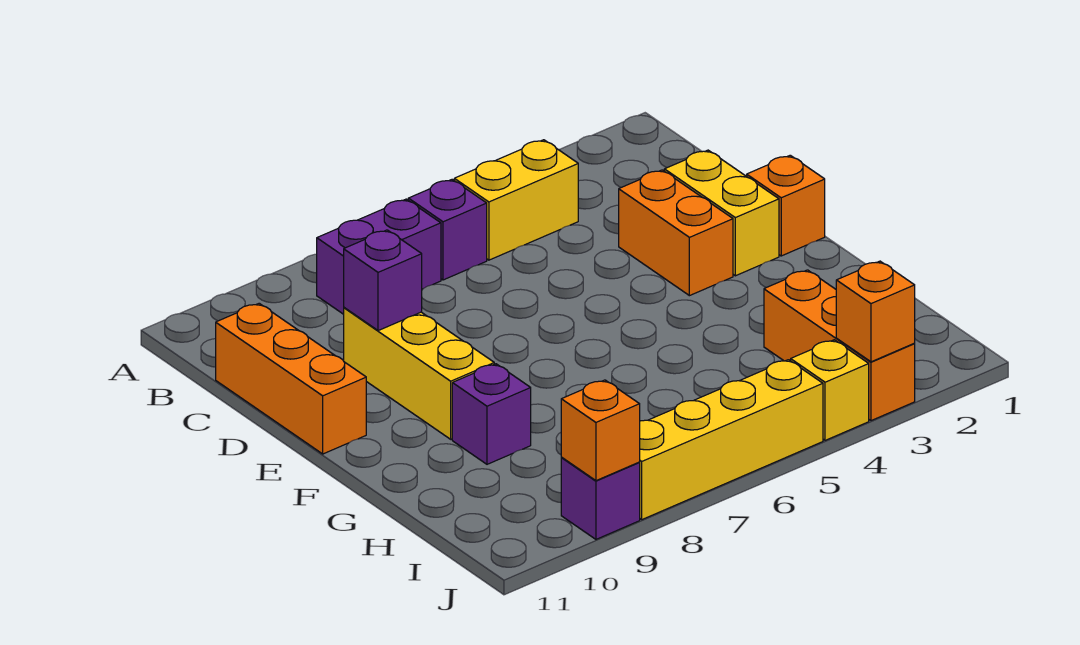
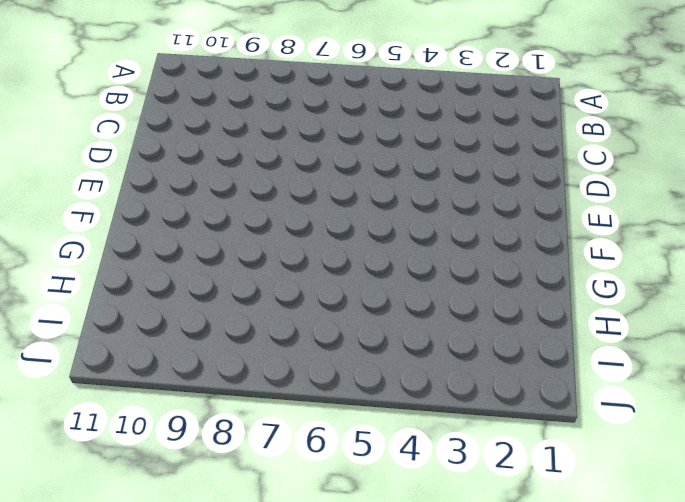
none -> yellow 1x2 brick [454,140,578,260]
none -> purple 1x1 brick [408,180,487,280]
none -> purple 1x2 brick [317,199,441,314]

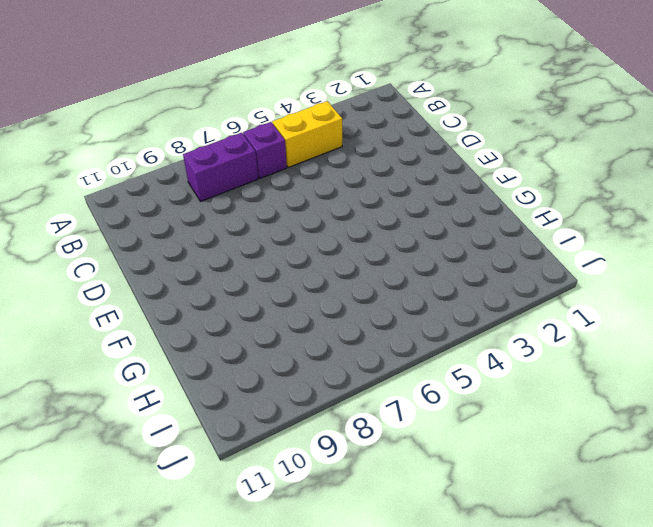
none -> orange 1x3 brick [216,303,366,454]
none -> yellow 1x2 brick [664,150,779,276]
none -> orange 1x2 brick [619,170,733,296]

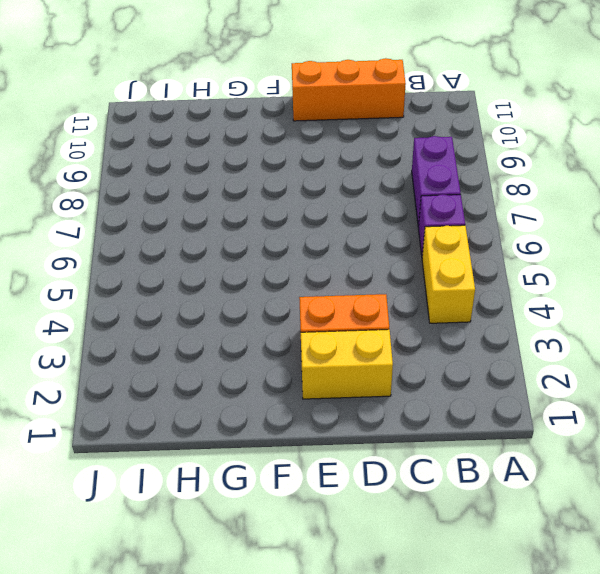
none -> yellow 1x3 brick [344,308,494,439]
none -> orange 1x1 brick [747,155,825,256]
none -> purple 1x1 brick [452,364,531,464]

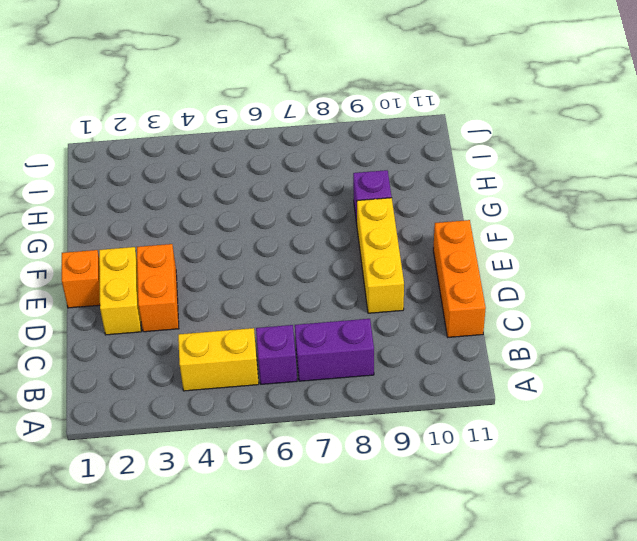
none -> orange 1x3 brick [764,270,915,421]
none -> yellow 1x1 brick [791,340,869,440]
none -> yellow 1x4 brick [639,360,823,520]

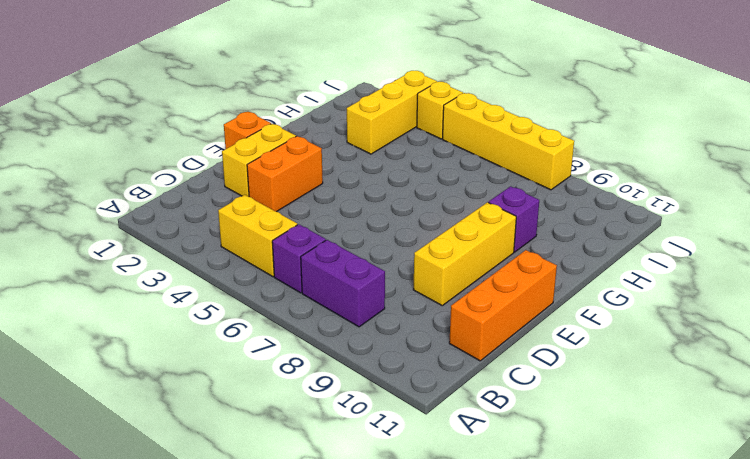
yellow 1x3 brick [347,71,437,154] -> orange 1x3 brick [764,270,915,421]
none -> purple 1x1 brick [561,458,640,539]
none -> purple 1x1 brick [344,230,422,331]
none -> orange 1x1 brick [836,261,915,362]

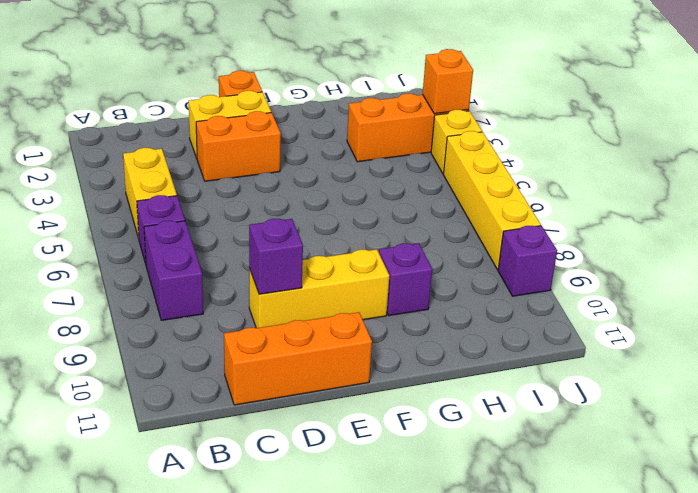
none -> orange 1x1 brick [561,380,640,481]

